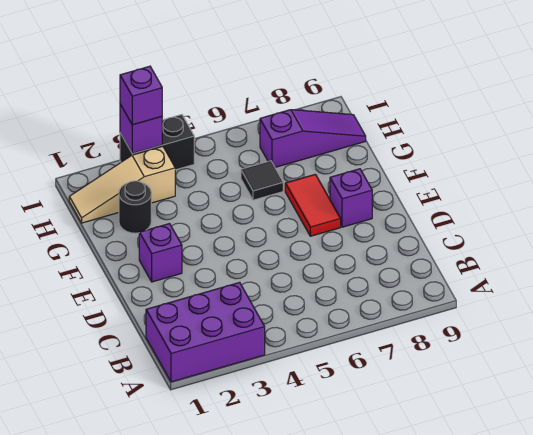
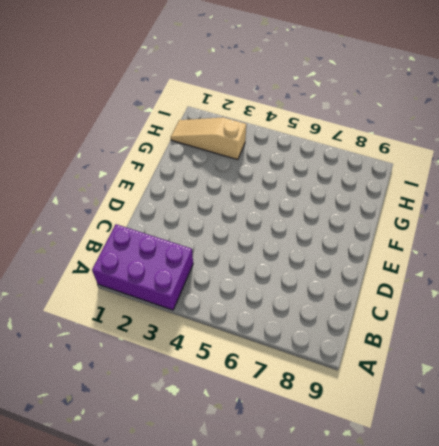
none -> purple 1x1 brick [139,224,182,282]
none -> red 1x2 tile [285,174,341,236]

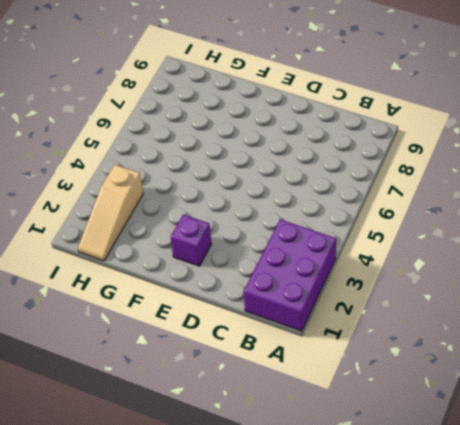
none -> red 1x2 tile [285,174,341,236]
none -> purple 1x1 brick [330,169,372,227]

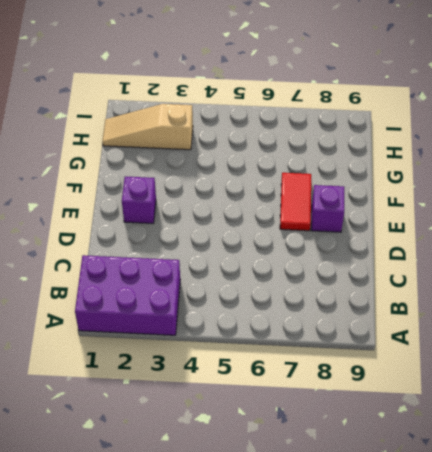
none -> black 1x1 round brick [119,181,151,233]
none -> black 1x1 tile [241,161,283,200]

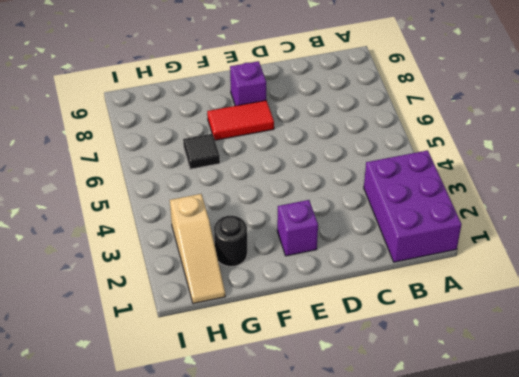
none -> purple 1x3 slope [260,110,366,167]
none -> black 1x2 brick [120,115,194,170]

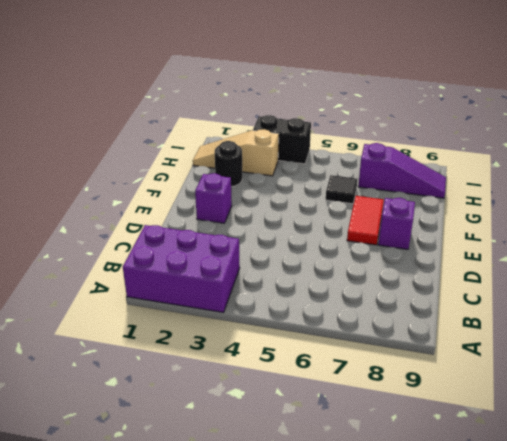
none -> purple 1x1 brick [120,104,162,153]
none -> purple 1x1 brick [120,66,162,125]

